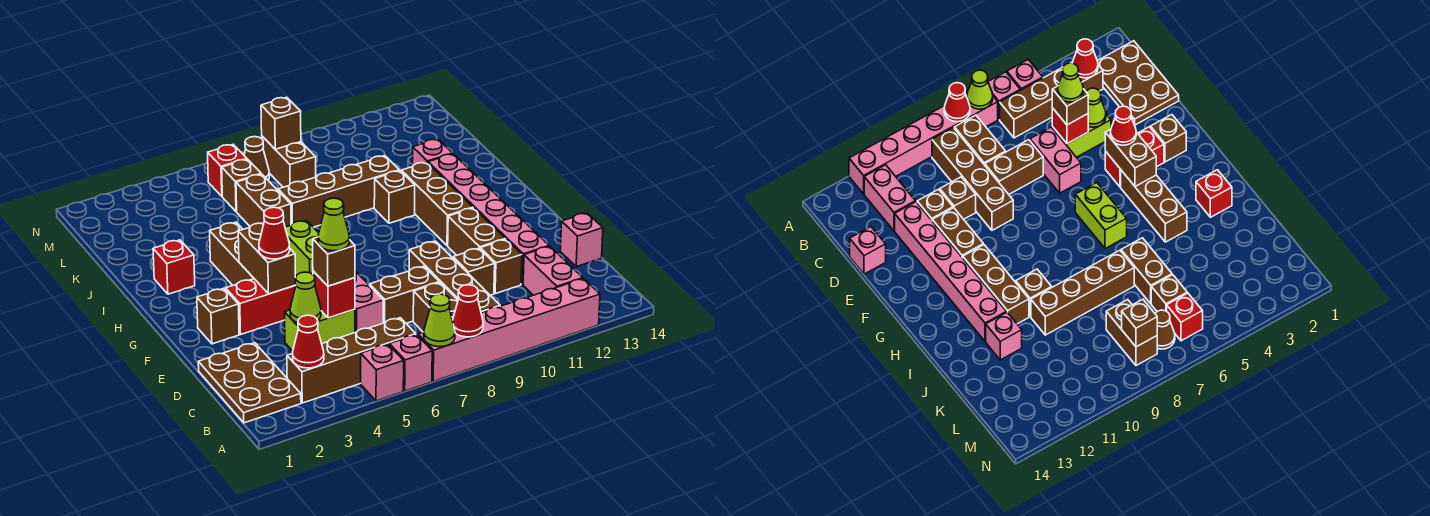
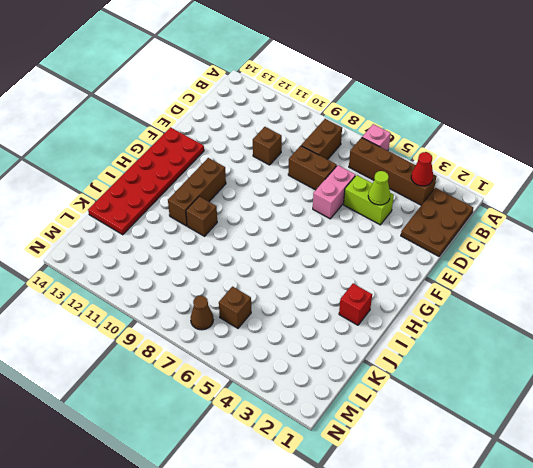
red 2x6 plate [88,127,204,235] -> none
none -> pink 1x1 brick [361,344,404,401]
none -> pink 1x6 brick [418,279,600,381]
none -> brown 1x4 brick [409,241,500,313]
none -> pink 1x2 brick [523,246,583,295]

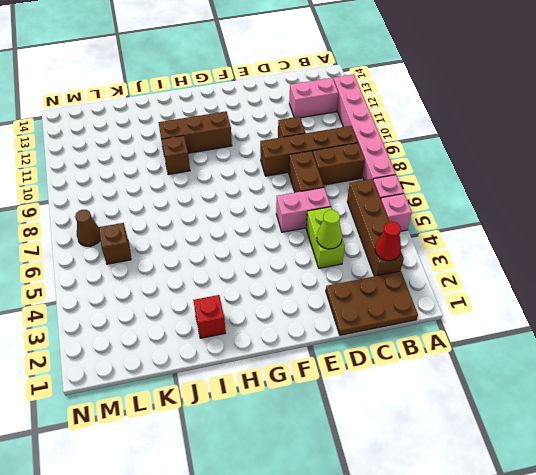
none -> brown 1x1 brick [480,239,522,294]
none -> pink 1x6 brick [428,154,549,285]
none -> pink 1x1 brick [560,213,603,267]
none -> brown 1x2 brick [448,208,505,255]

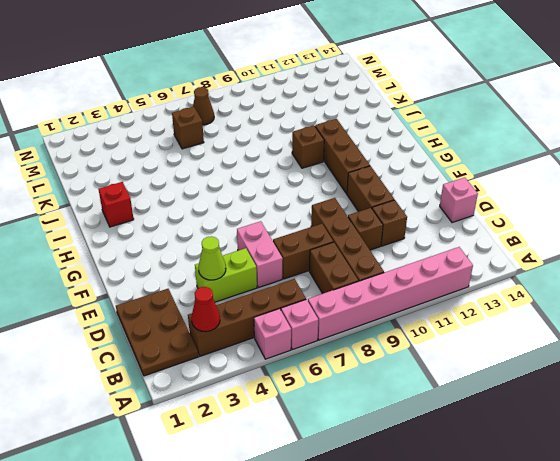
none -> pink 1x2 brick [523,246,583,295]
none -> pink 1x6 brick [428,154,549,285]
none -> brown 1x1 brick [197,289,239,344]
none -> red 1x2 brick [226,279,296,334]

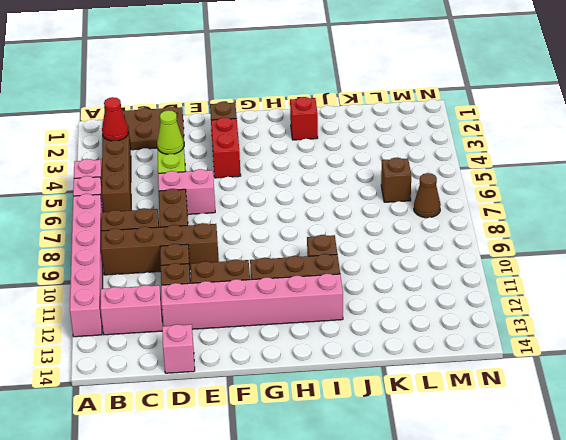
none -> brown 1x3 brick [210,222,254,285]
none -> lime 1x2 brick [285,220,319,276]
none -> brown 1x2 brick [236,174,291,227]
none -> brown 1x4 brick [278,156,399,227]

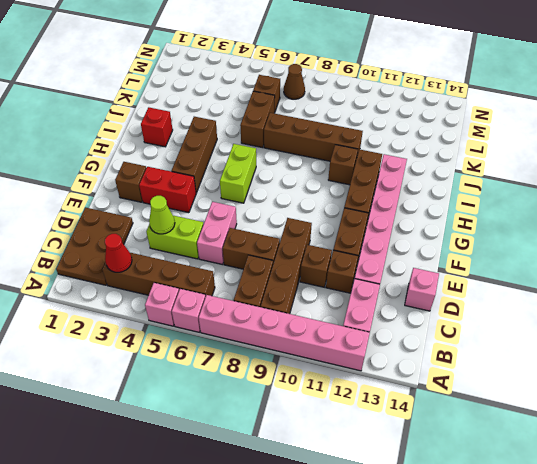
none -> pink 1x1 brick [413,139,453,165]
none -> brown 1x2 brick [262,136,316,187]
none -> red 1x1 brick [208,145,247,196]
none -> lime 1x1 cone [424,294,455,347]

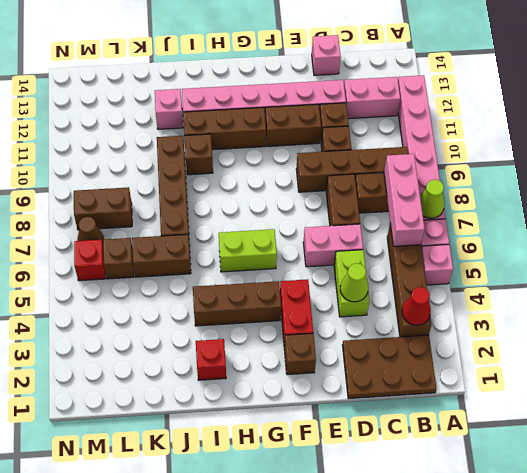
pink 1x3 brick [384,154,425,246] -> none
none -> red 1x1 cone [452,285,483,337]
none -> red 1x1 brick [313,271,355,318]
none -> brown 1x2 brick [238,223,296,294]
none -> brown 1x1 brick [261,97,301,149]

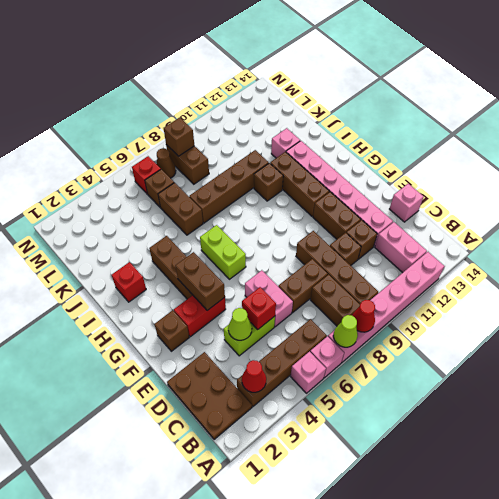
none -> brown 1x1 brick [313,237,355,286]
none -> red 1x1 cone [259,207,290,259]
none -> lime 1x1 cone [318,198,349,251]

